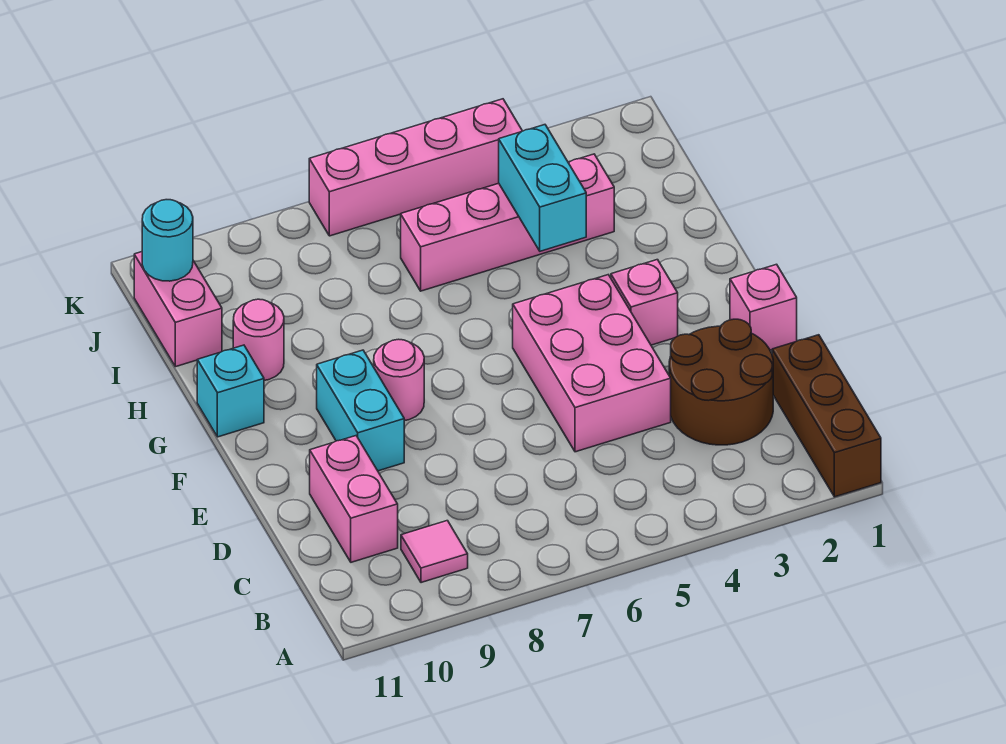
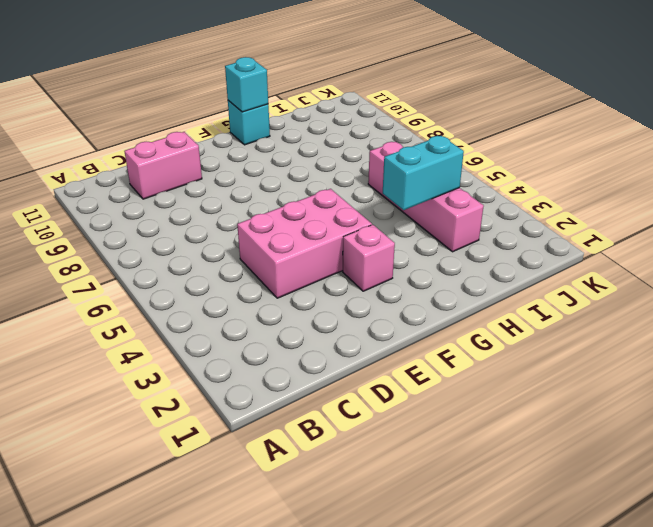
cyan 1x1 brick [225,57,268,112] -> none
none -> brown 1x3 brick [772,335,881,497]
none -> pink 1x1 tile [401,521,468,583]
none -> brown 2x2 round brick [669,319,773,445]

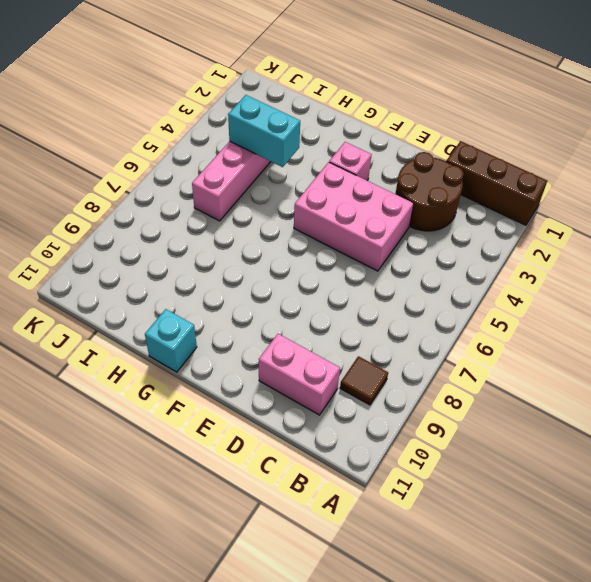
brown 1x1 tile [340,356,388,405] -> pink 1x1 tile [401,521,468,583]
none -> pink 1x1 brick [730,264,797,350]
none -> cyan 1x2 brick [317,350,404,471]
none -> pink 1x1 round brick [374,339,424,421]

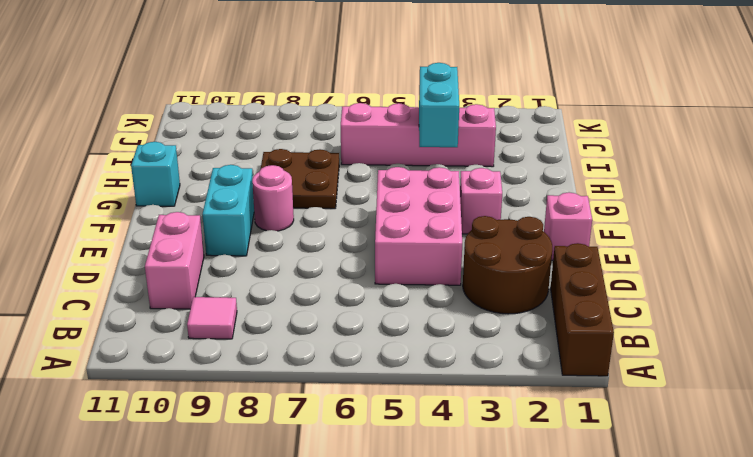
brown 2x2 plate [260,149,339,209] -> none
none -> pink 1x1 round brick [233,299,284,380]
none -> pink 1x2 brick [134,252,222,367]
none -> pink 1x4 brick [309,99,522,236]

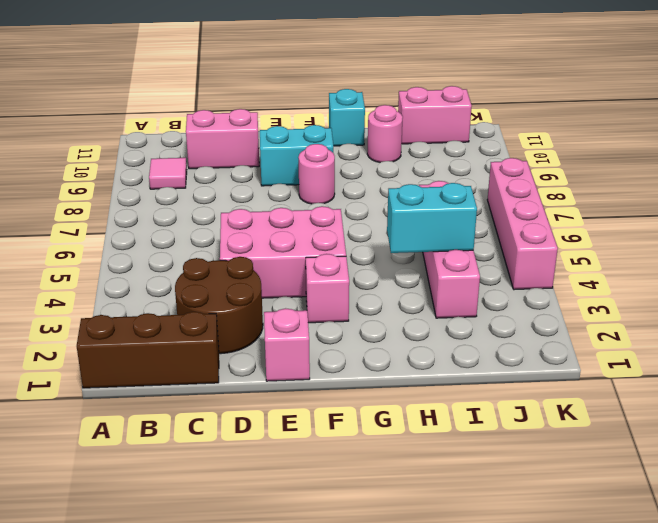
none -> cyan 1x1 round brick [142,200,193,281]

